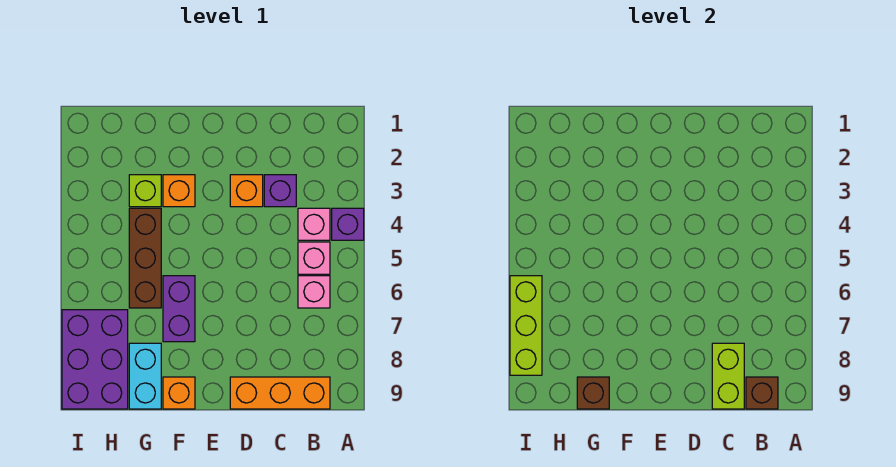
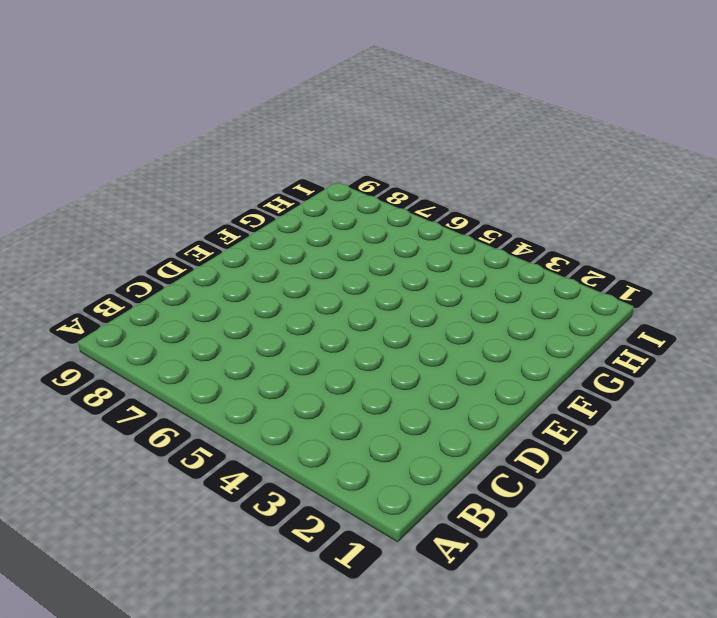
none -> purple 1x1 brick [332,208,364,240]
none -> pink 1x1 brick [298,208,330,240]
none -> pink 1x1 brick [298,242,330,274]

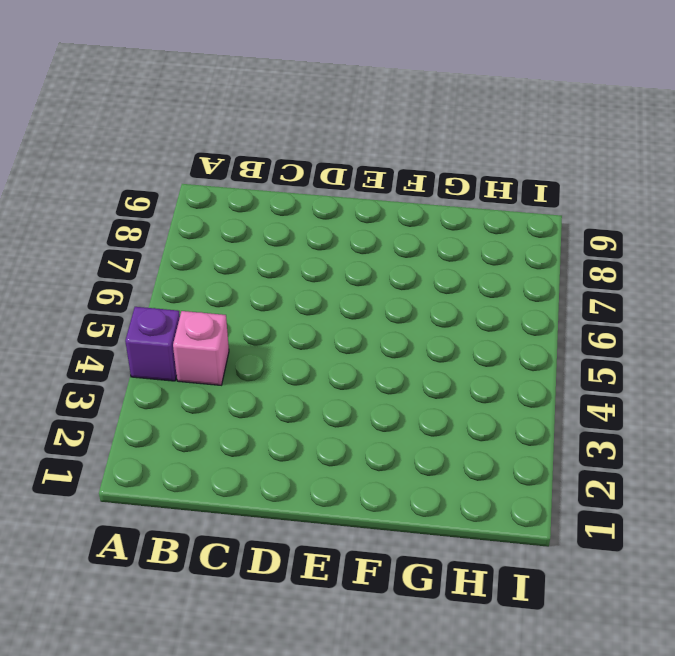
none -> pink 1x1 brick [298,242,330,274]
none -> pink 1x1 brick [298,276,330,308]
none -> orange 1x3 brick [230,377,330,409]

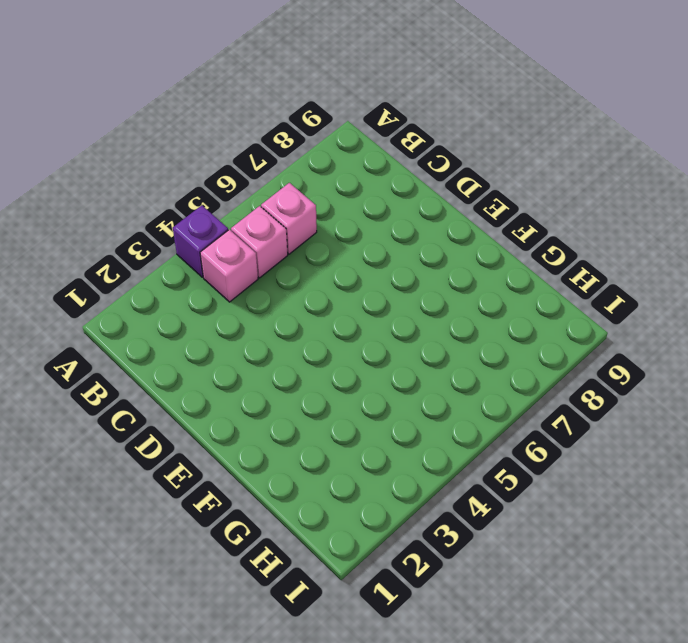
none -> orange 1x3 brick [230,377,330,409]
none -> purple 1x1 brick [264,175,296,207]
none -> orange 1x1 brick [230,175,263,207]

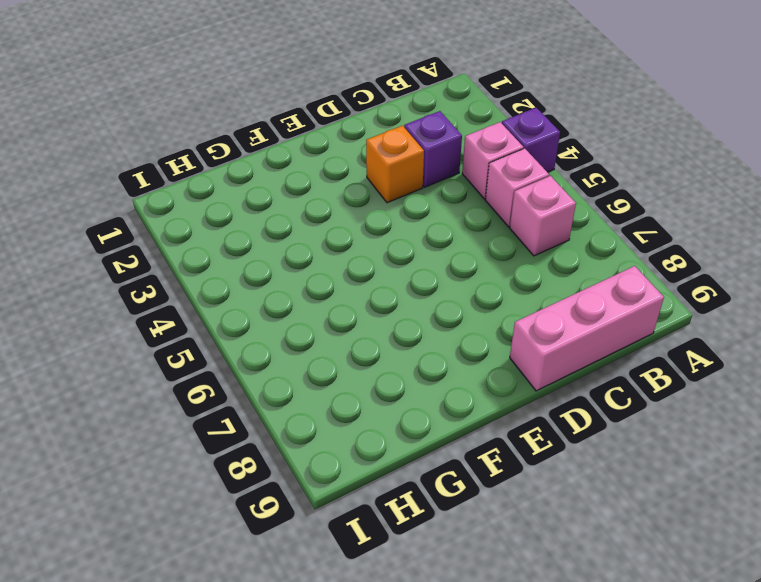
pink 1x3 brick [510,266,664,391] -> orange 1x3 brick [230,377,330,409]
none -> orange 1x1 brick [163,175,195,207]
none -> purple 1x2 brick [163,276,195,342]
none -> orange 1x1 brick [163,377,195,409]

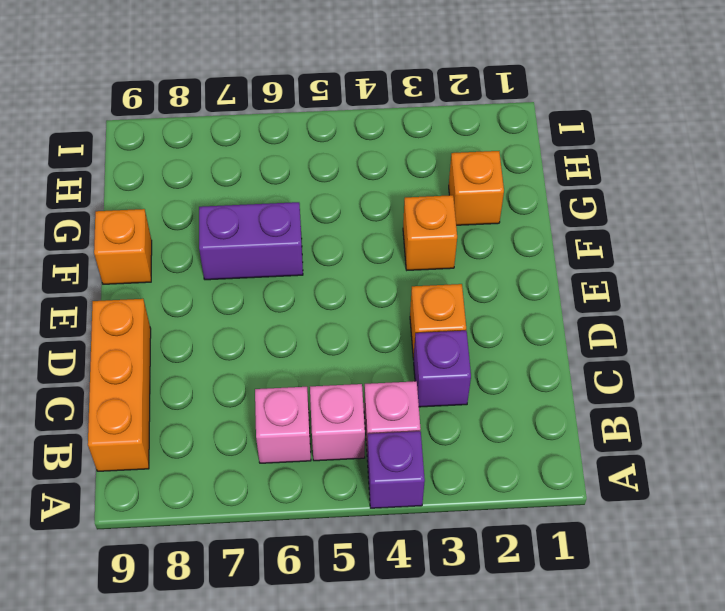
orange 1x1 brick [449,151,504,225] -> none
none -> lime 1x1 brick [129,175,161,207]
none -> brown 1x3 brick [129,208,161,308]
none -> cyan 1x2 brick [129,343,161,409]

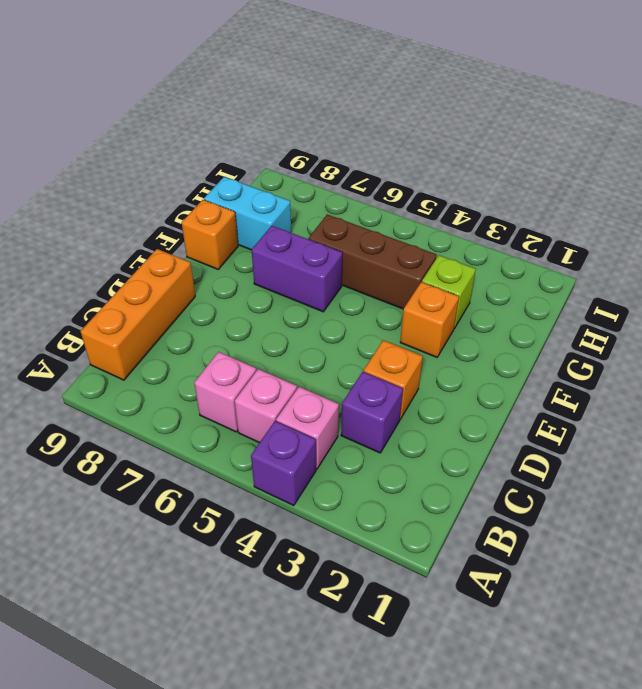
none -> purple 2x3 brick [62,310,128,409]
none -> brown 1x1 brick [746,377,778,409]
none -> lime 1x2 brick [712,343,744,409]

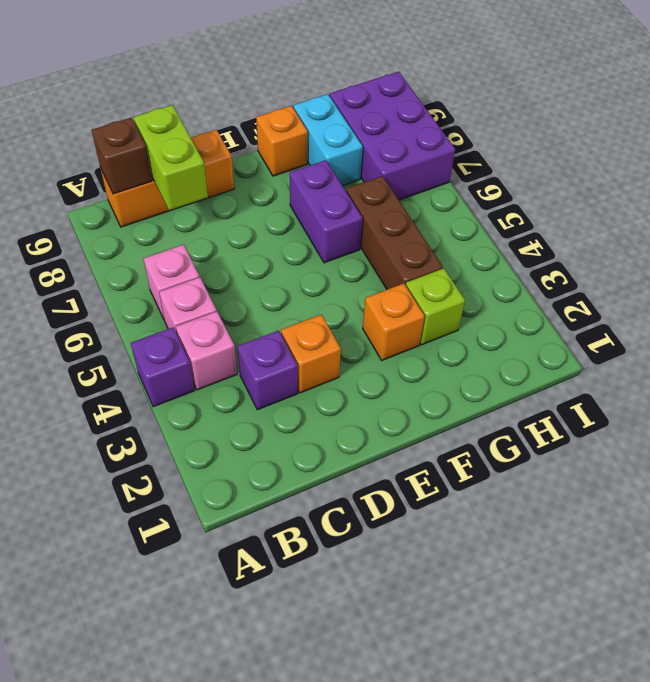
none -> brown 1x1 brick [577,377,609,409]
none -> lime 1x3 brick [510,276,542,375]

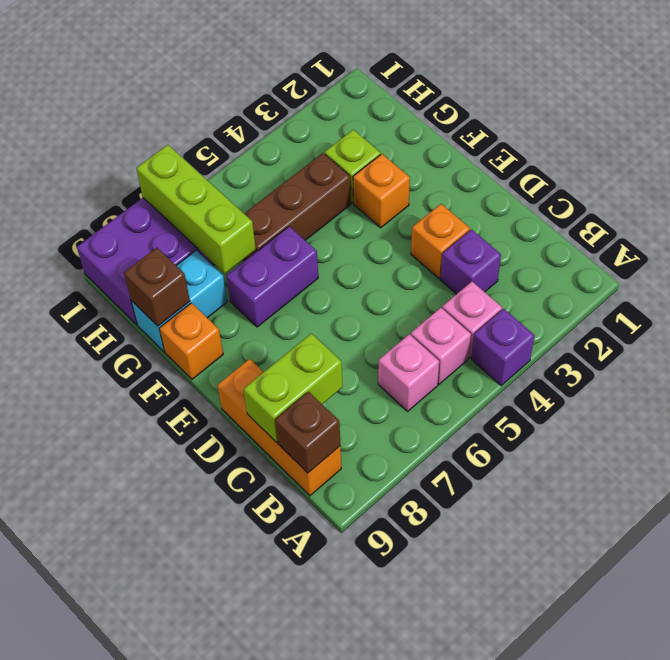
lime 1x3 brick [136,145,256,274] -> lime 1x3 brick turned to [510,276,542,375]

